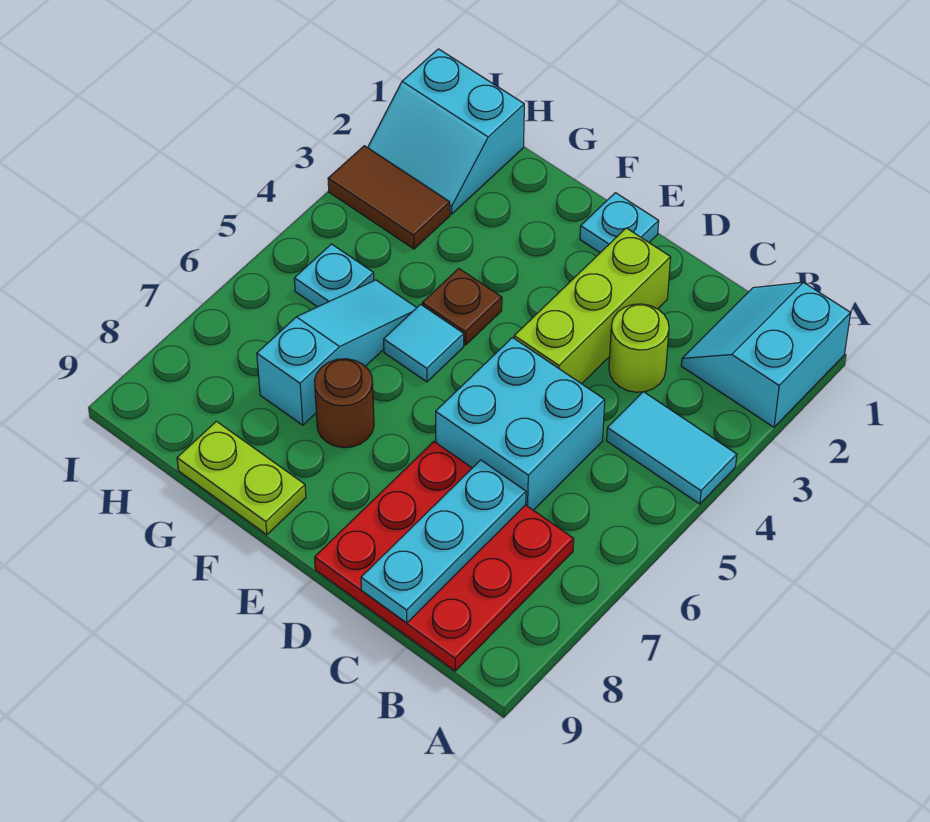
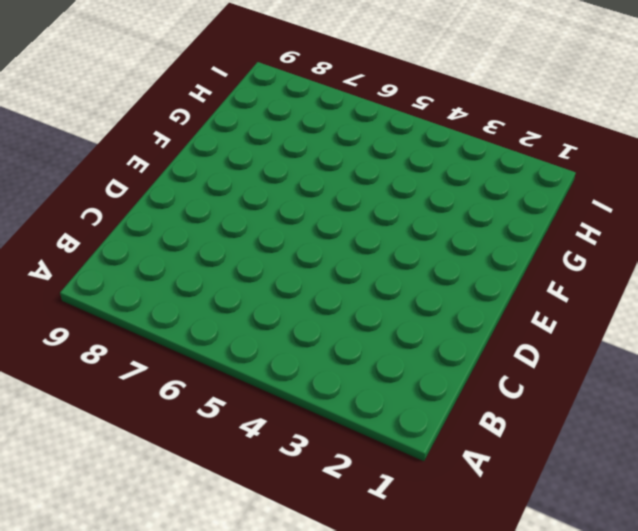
none -> cyan 2x2 slope [681,282,851,427]
none -> cyan 1x2 tile [607,392,737,504]
none -> red 3x3 plate [315,442,574,671]

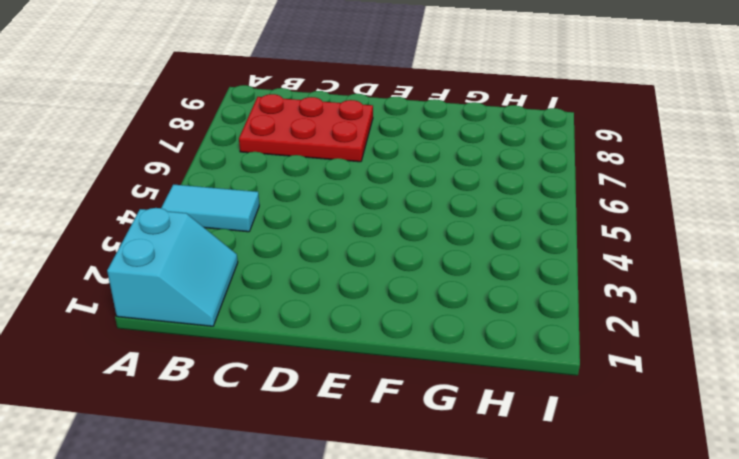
red 2x3 plate [239,94,373,162] -> red 3x3 plate [315,442,574,671]
none -> lime 1x1 round brick [609,304,669,392]
none -> cyan 2x2 brick [436,338,605,510]
none -> lime 1x3 brick [514,228,671,384]

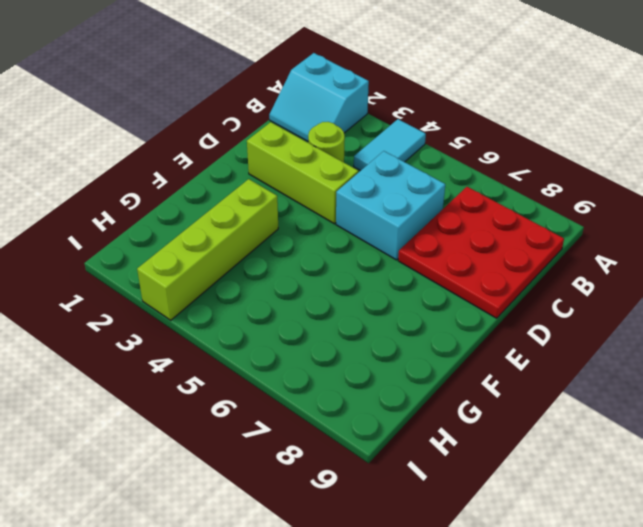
lime 1x4 brick [137,179,278,320] -> brown 1x2 tile [328,146,450,249]
none -> cyan 1x1 plate [580,193,659,253]
none -> brown 1x1 plate [422,269,502,345]
none -> cyan 1x1 tile [384,304,464,382]

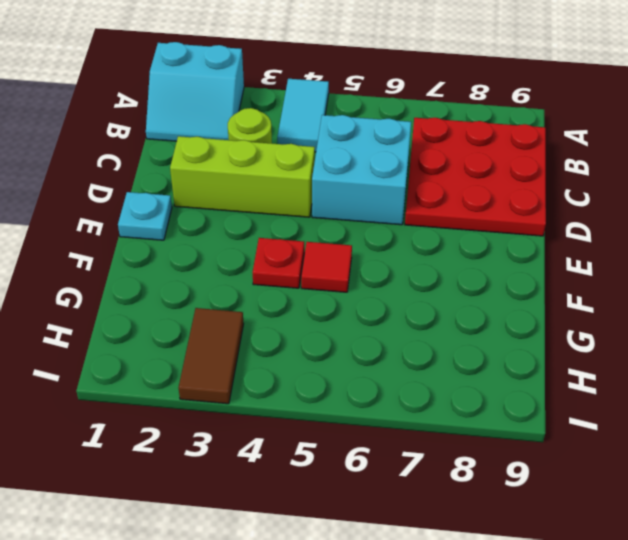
red 1x1 plate [253,238,304,288] -> brown 1x1 plate [422,269,502,345]
red 1x1 tile [301,242,352,292] -> cyan 1x1 tile [384,304,464,382]
none -> brown 1x1 round brick [314,359,374,448]
none -> lime 1x2 plate [177,421,306,535]
none -> cyan 1x3 slope [257,280,417,425]

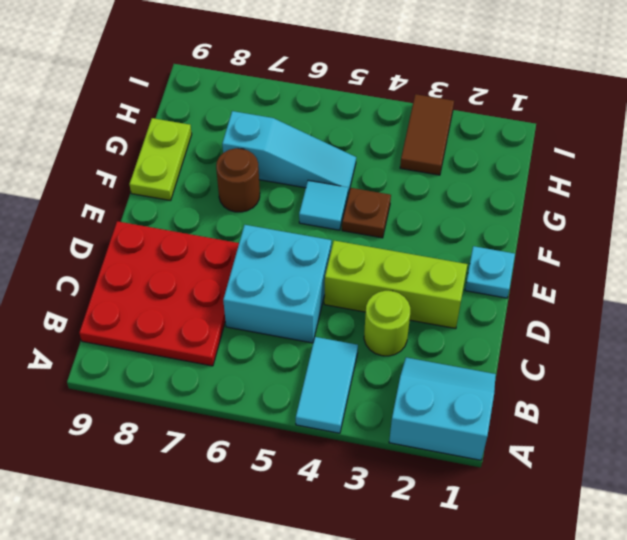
none -> cyan 2x2 slope [368,49,524,214]
none -> cyan 1x1 plate [294,244,374,307]
none -> cyan 1x3 plate [361,460,526,623]

